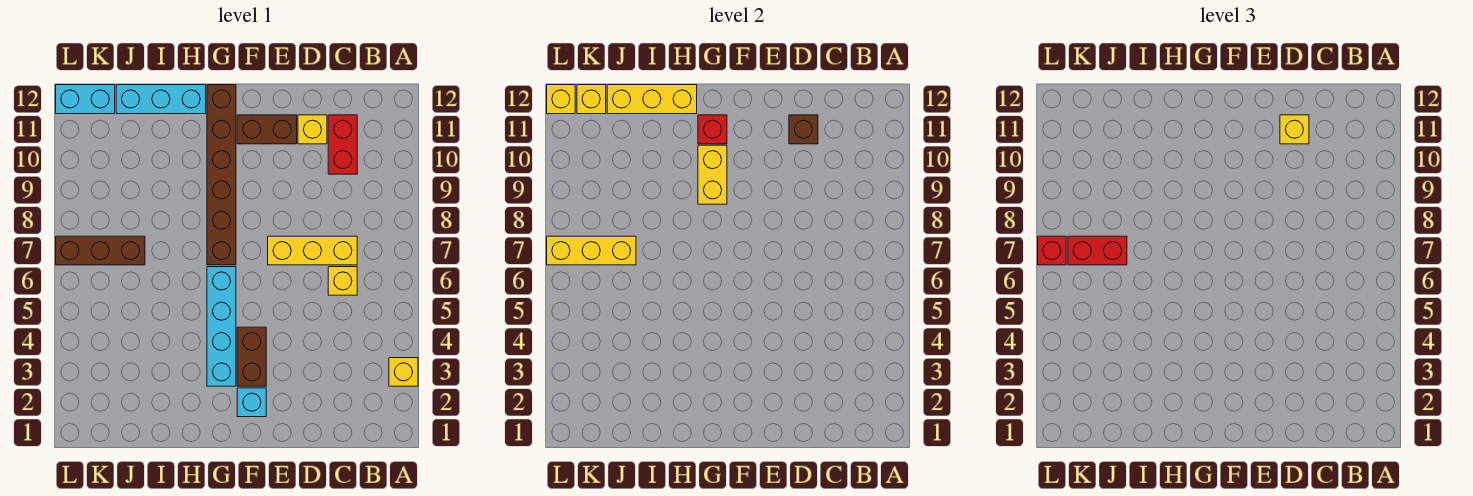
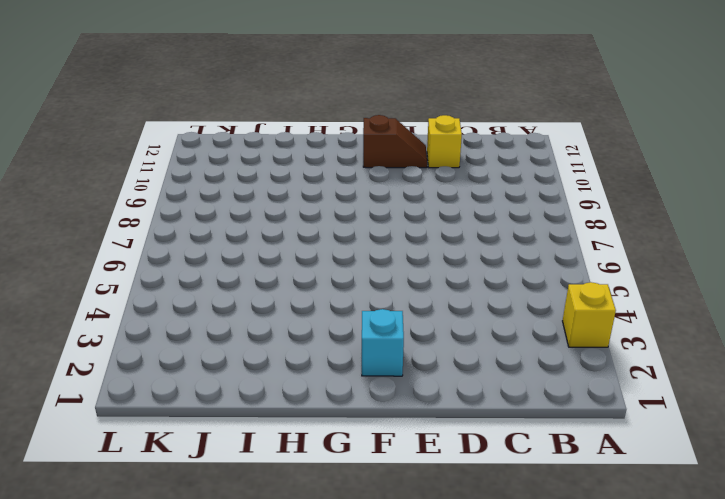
brown 1x2 slope [363,115,427,168] -> brown 1x2 brick [237,115,297,144]
none -> yellow 1x1 brick [328,267,357,295]
none -> yellow 1x3 brick [268,236,357,265]
none -> red 1x2 brick [328,115,357,174]

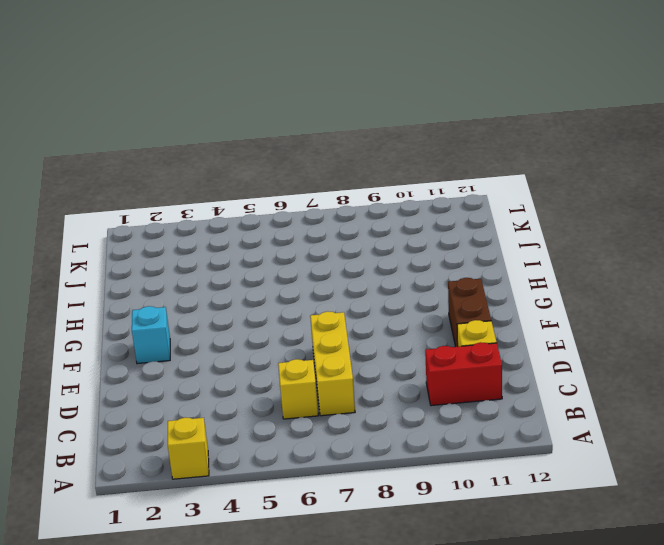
none -> brown 1x2 brick [237,327,266,386]
none -> cyan 1x4 brick [207,267,236,386]
none -> brown 1x6 brick [207,85,236,265]

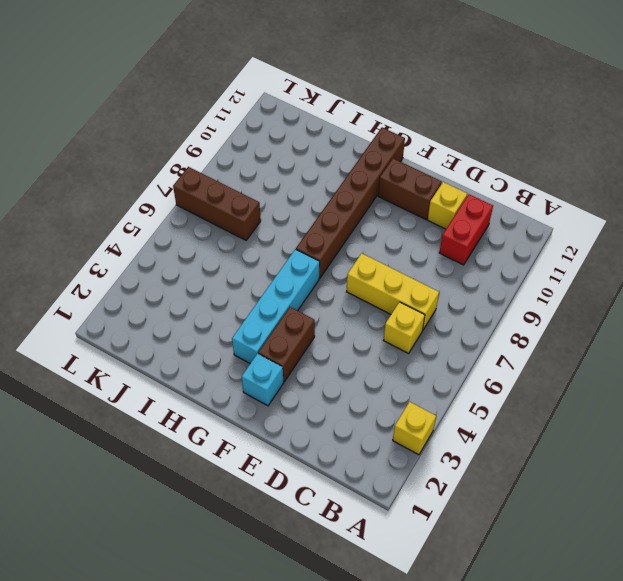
none -> cyan 1x3 brick [116,85,206,114]
none -> cyan 1x2 brick [56,85,115,114]
none -> brown 1x1 brick [789,115,818,144]

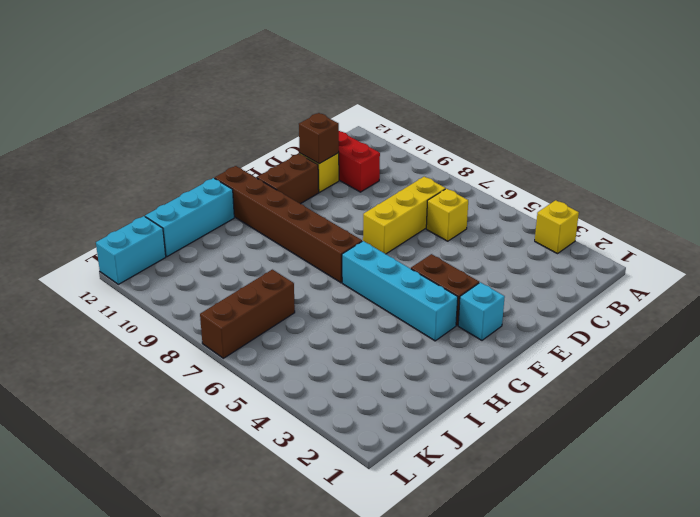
none -> yellow 1x2 brick [698,145,727,204]
none -> red 1x1 brick [698,115,727,144]
none -> yellow 1x3 brick [607,85,697,114]

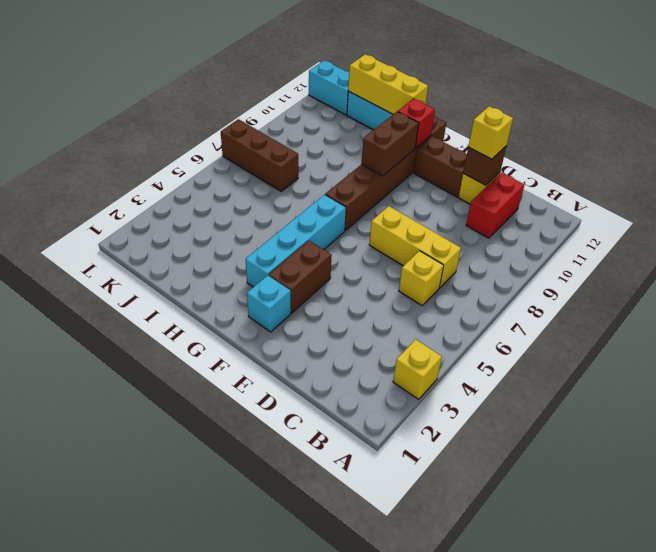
brown 1x2 brick [361,112,419,176] -> yellow 1x2 brick [698,145,727,204]
none -> yellow 1x3 brick [547,236,636,265]
none -> yellow 1x1 brick [577,85,606,114]
none -> yellow 1x1 brick [547,85,575,114]

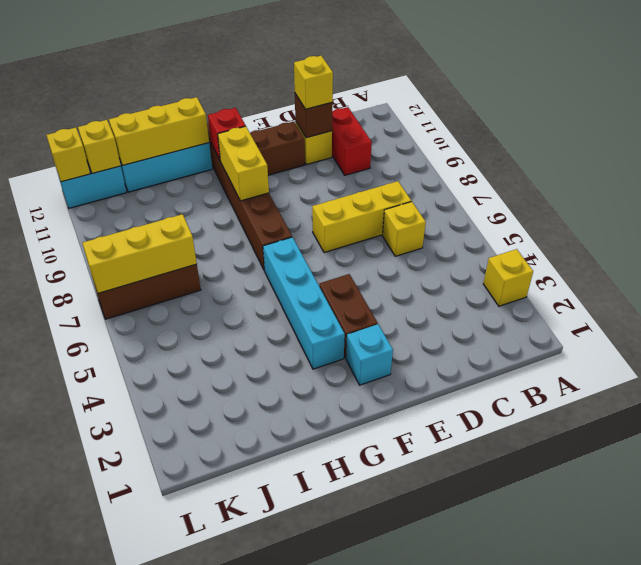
none -> red 1x2 brick [1068,236,1127,265]
none -> red 1x1 brick [1038,236,1066,265]

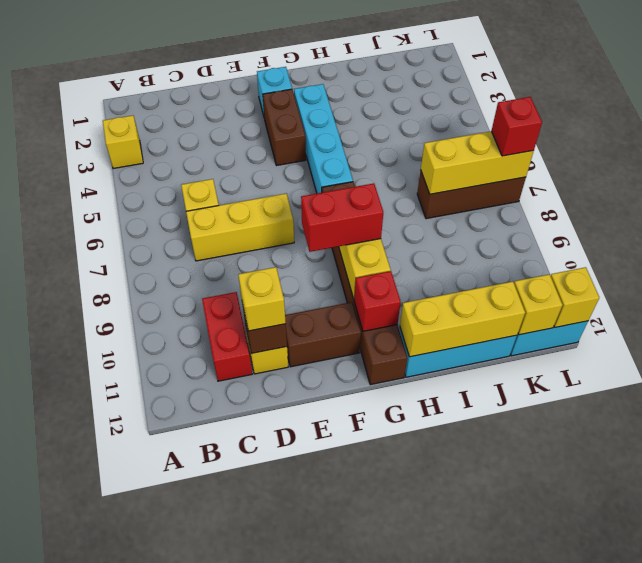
red 1x2 brick [301,183,383,252] -> red 1x2 brick moved to [1068,236,1127,265]

